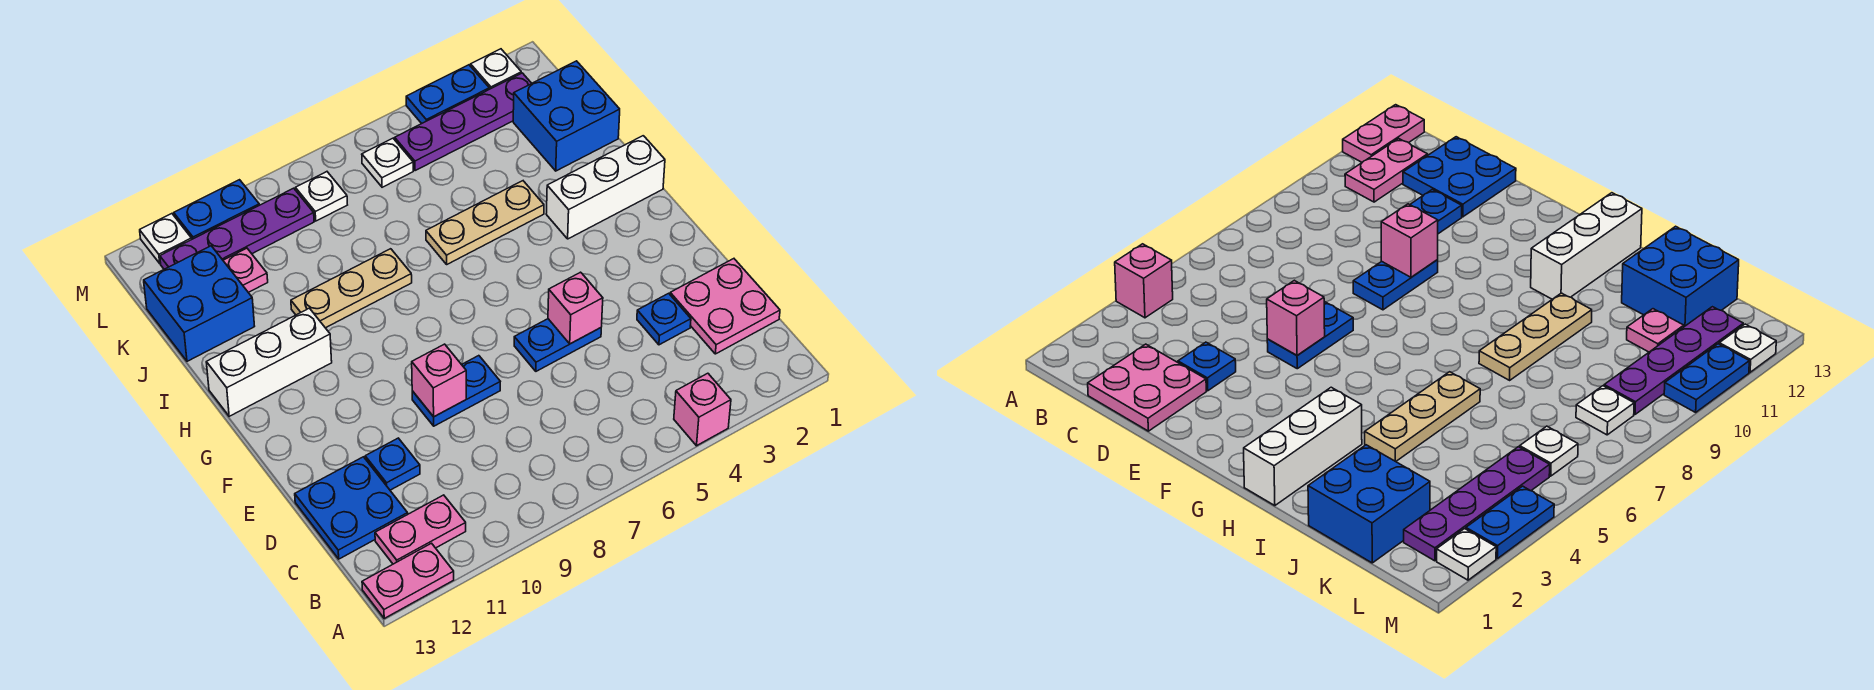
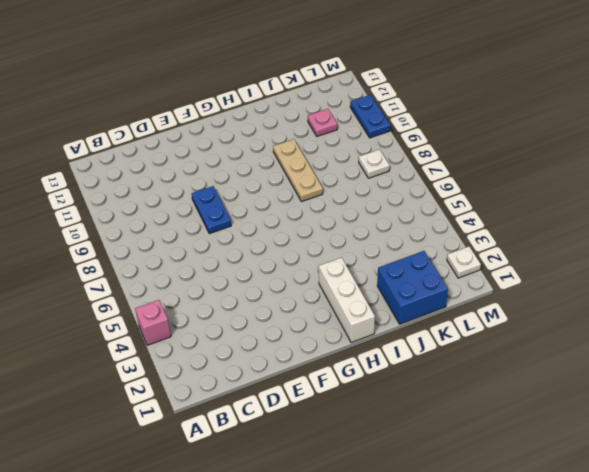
none -> pink 1x2 plate [362,543,454,618]
none -> pink 1x2 plate [375,495,466,564]
none -> pink 2x2 plate [670,259,780,354]

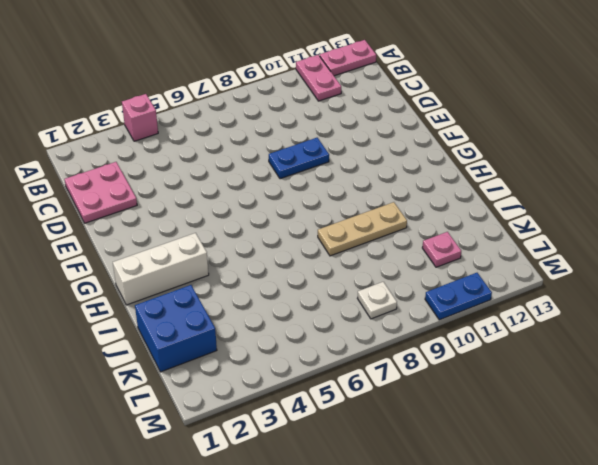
pink 1x2 plate [296,55,341,101] -> pink 1x2 plate turned to [375,495,466,564]
none -> blue 2x2 plate [295,457,408,559]
none -> blue 1x1 plate [637,293,691,345]
none -> blue 1x1 plate [365,438,420,490]

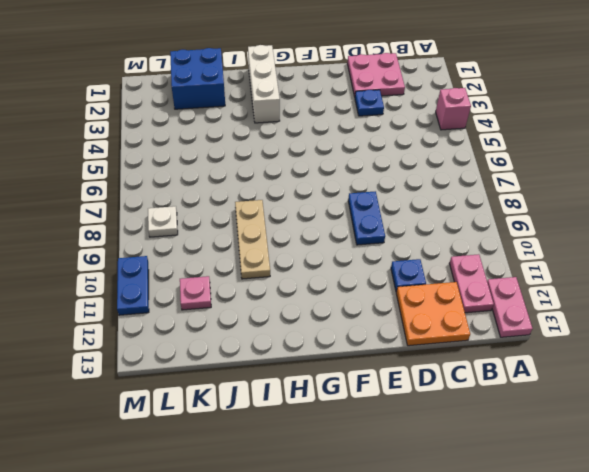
orange 2x2 plate [396,282,470,346] -> blue 2x2 plate [295,457,408,559]
none -> blue 1x2 plate [514,319,601,371]
none -> white 1x3 brick [206,308,332,416]
none -> tan 1x3 plate [426,181,544,264]

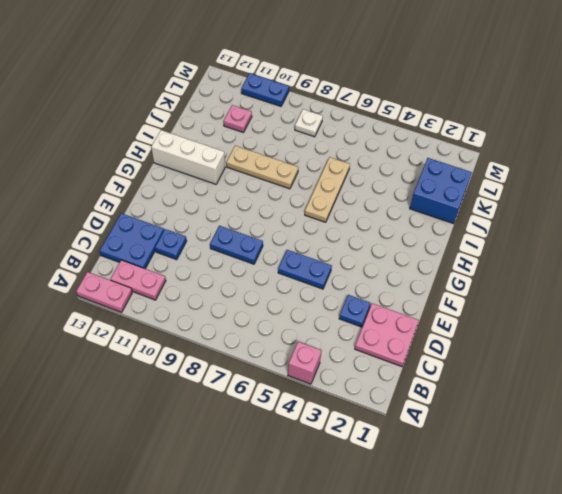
tan 1x3 plate [305,157,350,222] -> tan 1x3 plate turned to [426,181,544,264]
none -> white 1x3 brick [546,136,665,239]
none -> blue 2x2 brick [144,246,255,361]
none -> purple 1x4 plate [395,73,532,171]

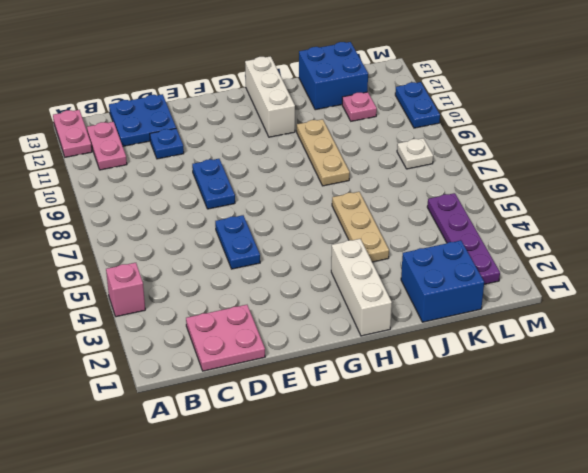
none -> blue 1x1 plate [637,293,691,345]
none -> white 1x1 plate [362,138,413,187]
none -> purple 1x4 plate [160,188,314,269]

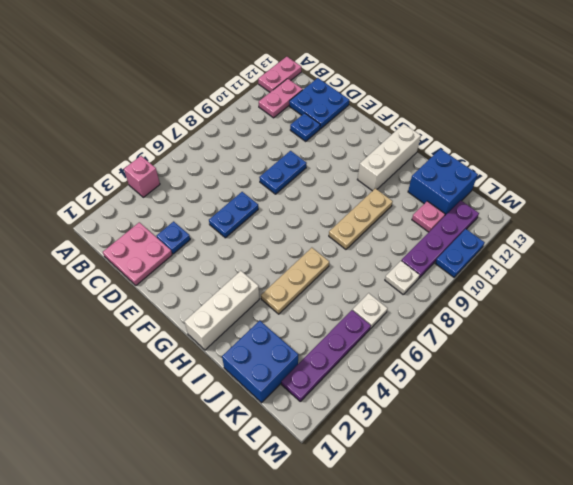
none -> white 1x1 plate [471,49,521,89]
none -> blue 1x2 plate [406,65,489,124]
none -> white 1x1 plate [140,214,192,264]

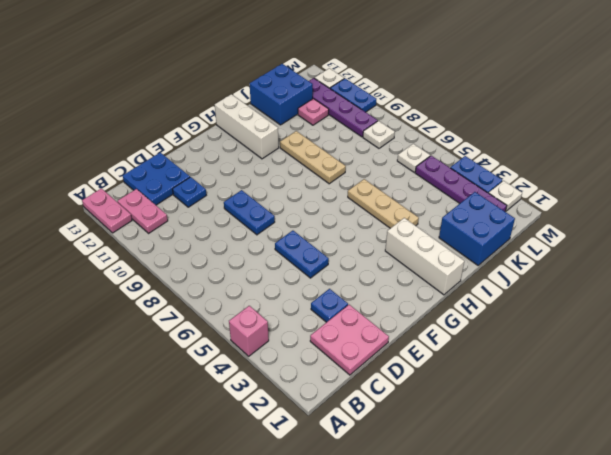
none -> pink 1x1 brick [548,272,603,344]
none -> pink 1x1 brick [412,344,466,417]

